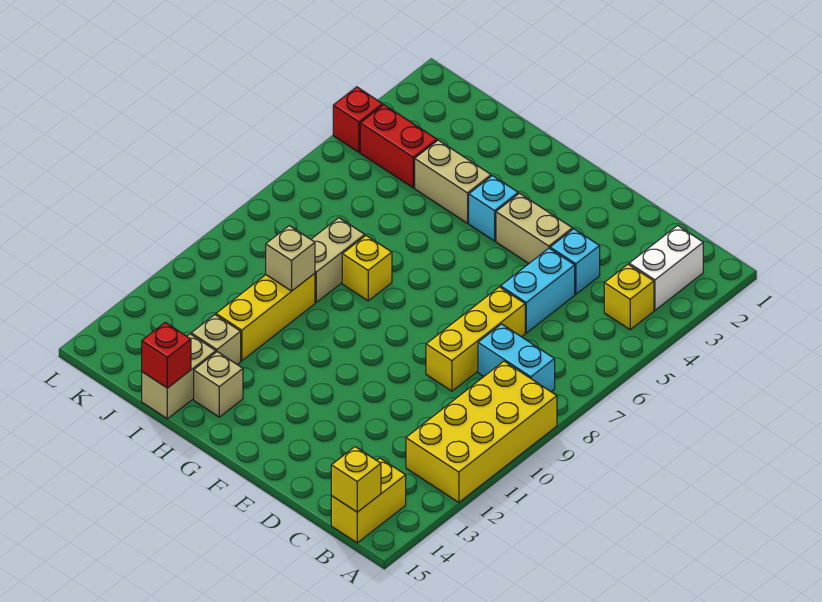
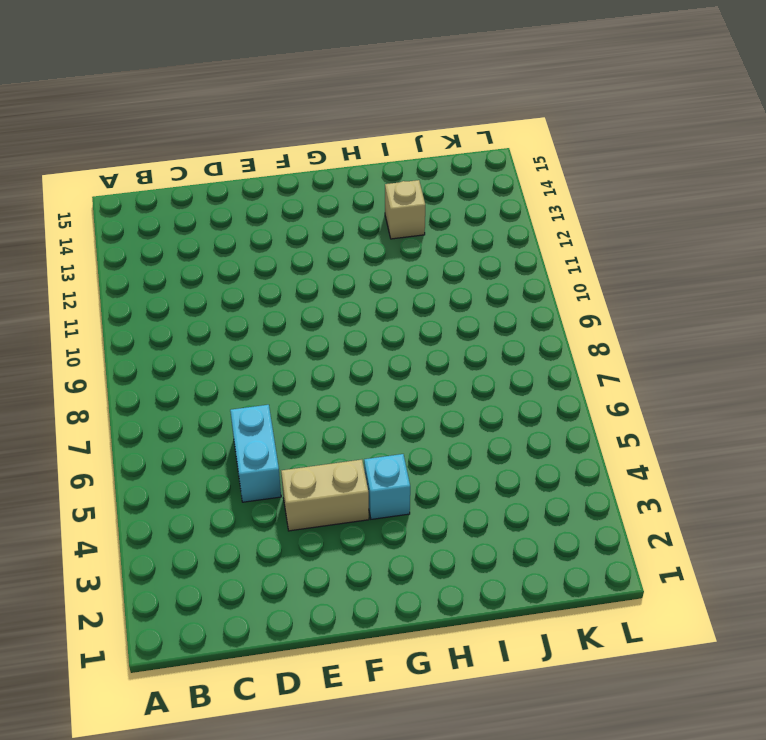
none -> yellow 2x4 brick [406,361,557,503]
none -> white 1x2 brick [629,225,703,310]
none -> yellow 1x1 brick [604,264,654,330]

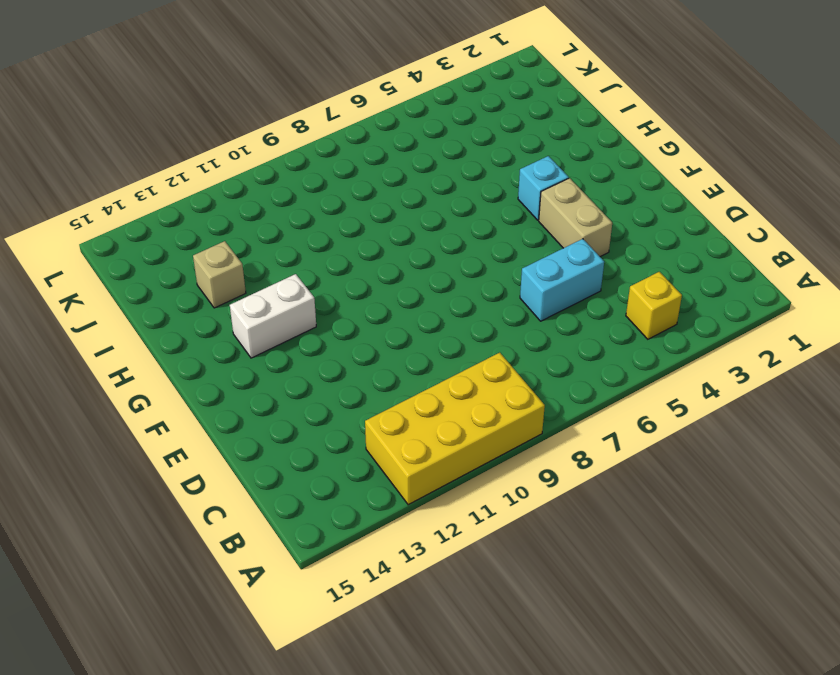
white 1x2 brick [230,274,316,358] -> white 1x2 brick moved to [629,225,703,310]
none -> cyan 1x2 brick [478,324,555,391]
none -> yellow 1x2 brick [331,458,406,543]
none -> cyan 1x1 brick [550,229,600,294]

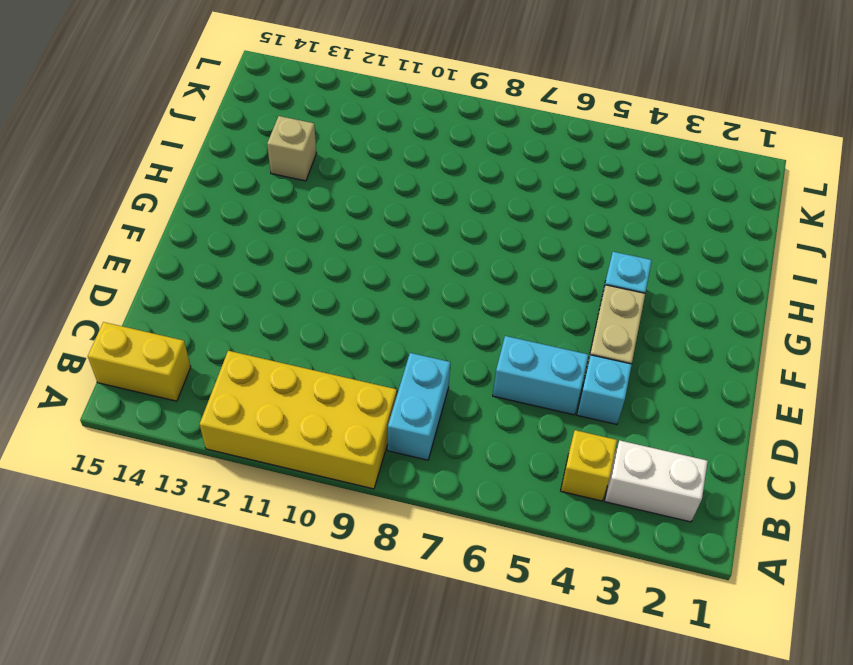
none -> yellow 1x3 brick [426,287,525,391]
none -> tan 1x2 brick [415,140,491,223]
none -> yellow 1x1 brick [342,236,392,301]

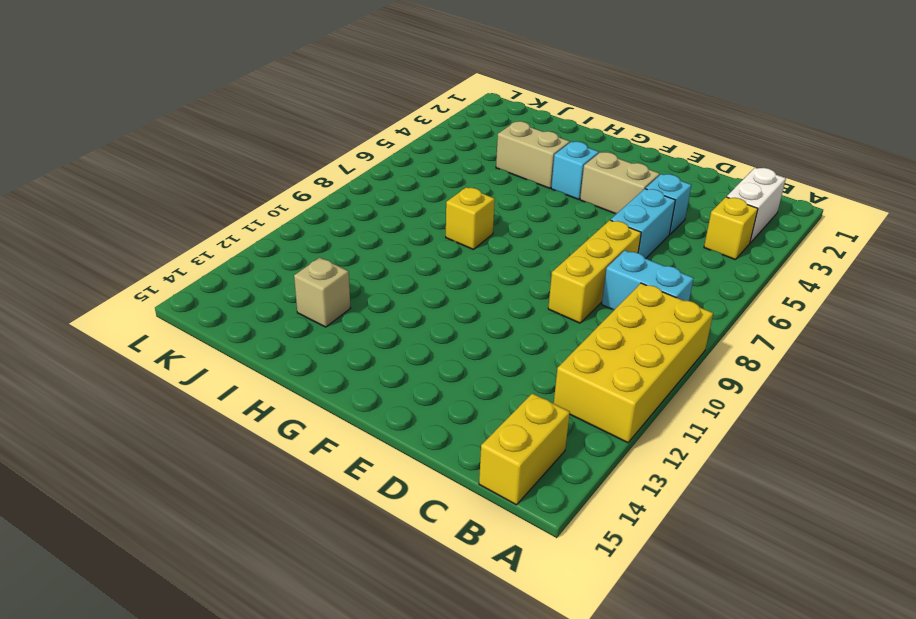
none -> tan 1x1 brick [194,352,243,417]
none -> tan 1x2 brick [311,218,365,302]
none -> yellow 1x3 brick [216,273,315,361]

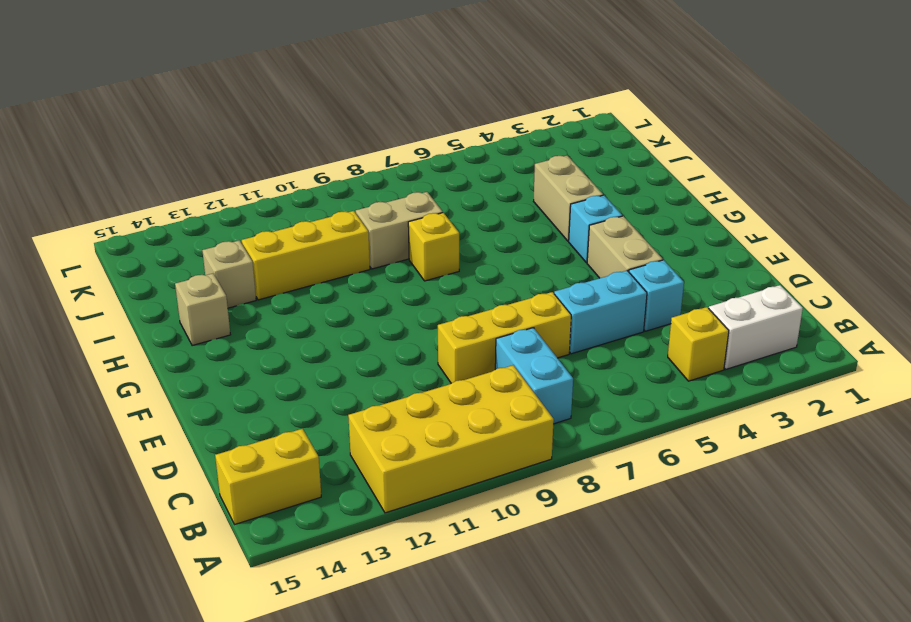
none -> tan 1x2 brick [142,334,216,419]
none -> red 1x2 brick [360,105,437,188]
none -> red 1x1 brick [333,87,383,152]

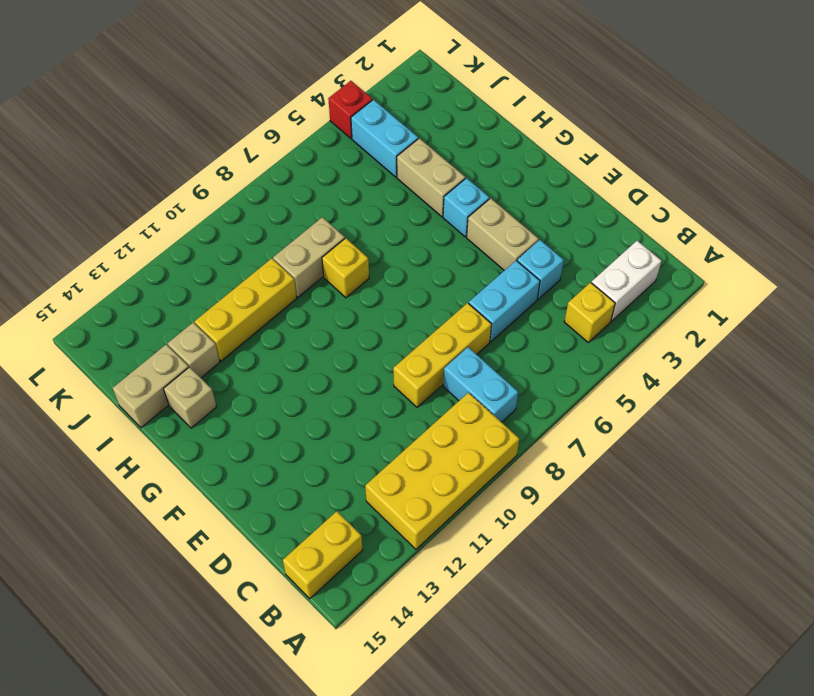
cyan 1x2 brick [351,100,418,177] -> red 1x2 brick [360,105,437,188]
none -> yellow 1x1 brick [331,447,381,512]
none -> tan 1x1 brick [266,226,315,291]
none -> red 1x1 brick [142,322,191,388]

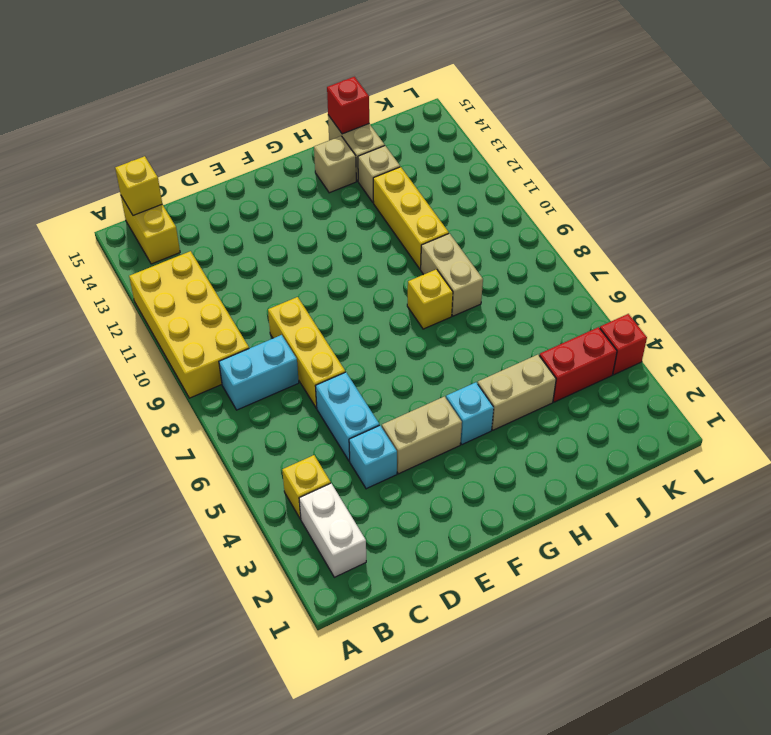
none -> tan 1x1 brick [266,226,315,291]

